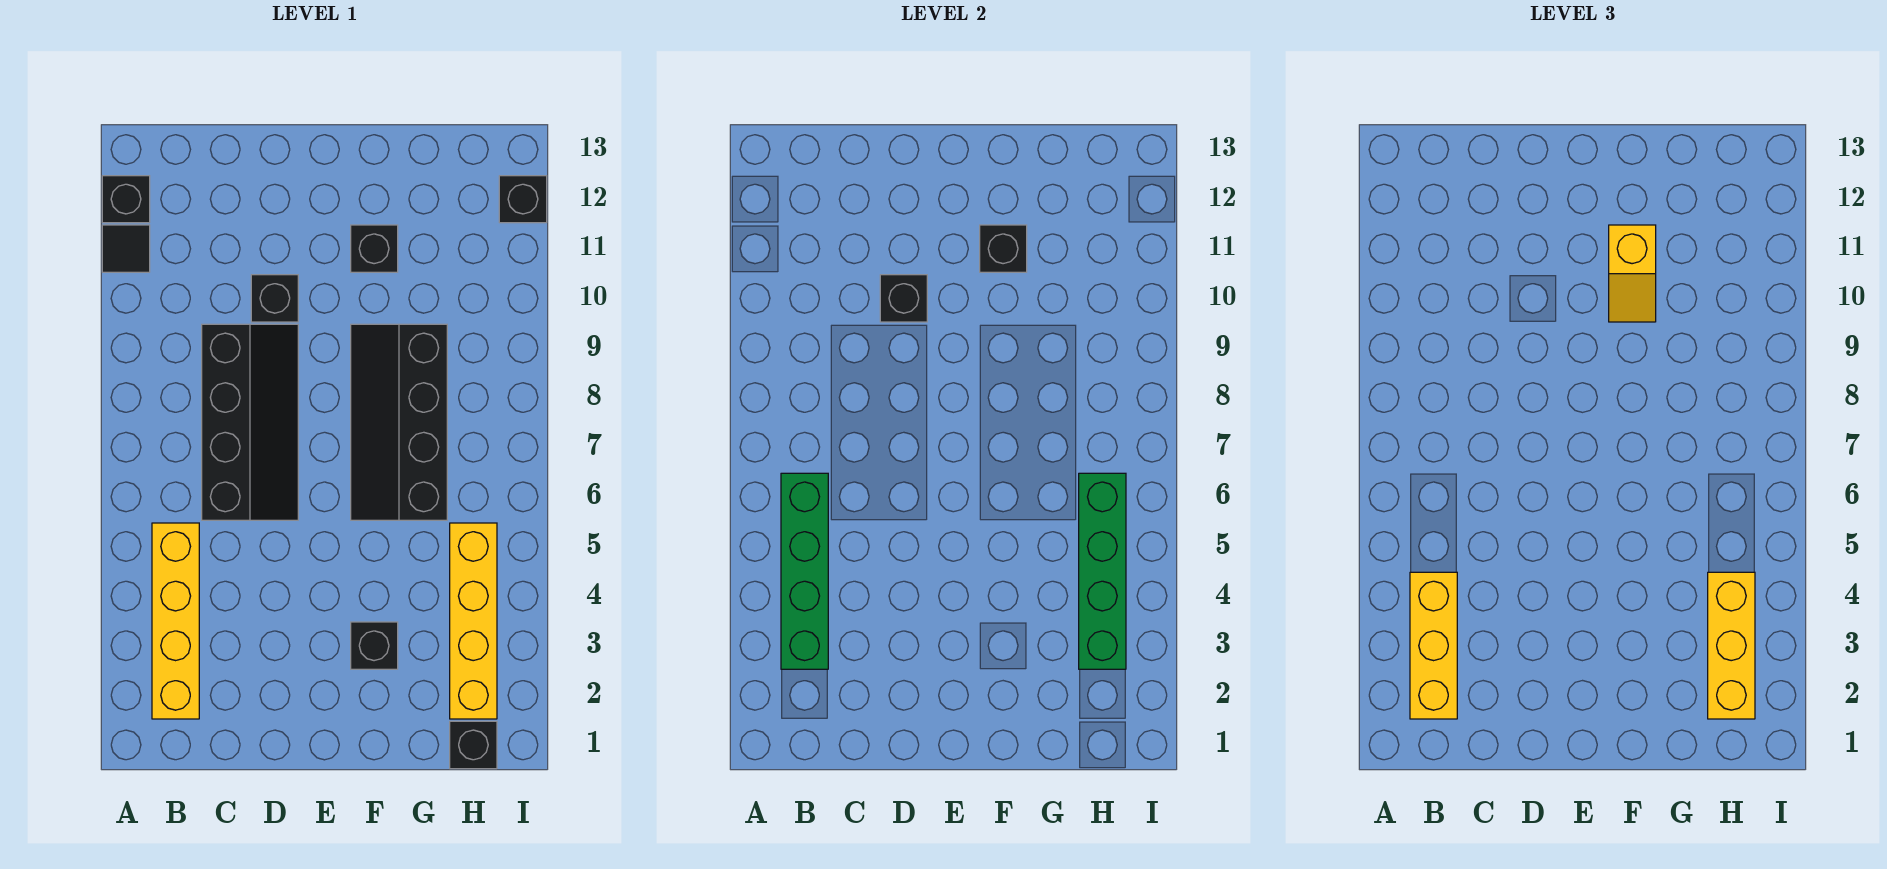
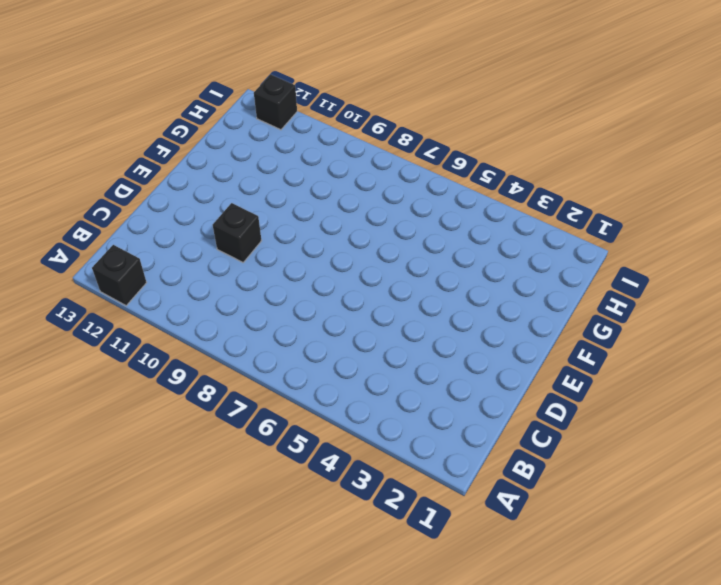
none -> black 1x1 tile [102,225,150,272]
none -> yellow 1x4 brick [152,523,199,719]
none -> black 2x4 slope [202,324,298,520]

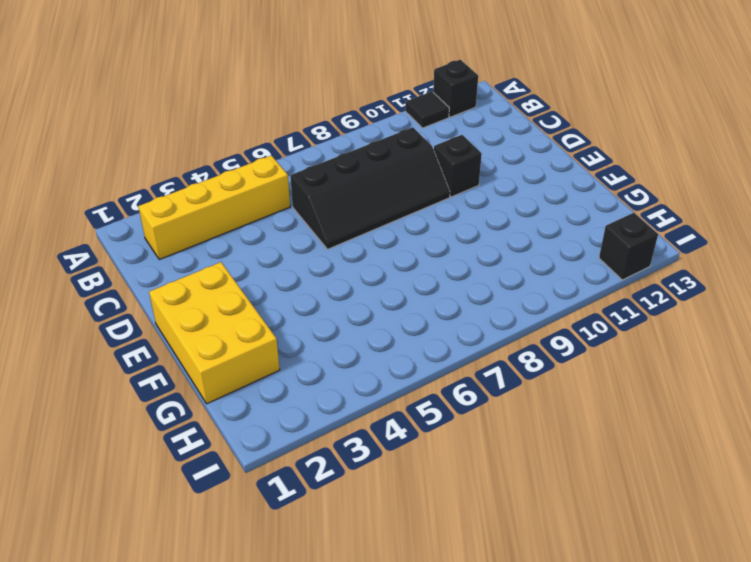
yellow 2x3 brick [149,262,280,404] -> none
none -> black 1x1 brick [351,622,398,669]
none -> black 2x4 slope [351,324,447,520]
none -> black 1x1 brick [351,225,398,272]

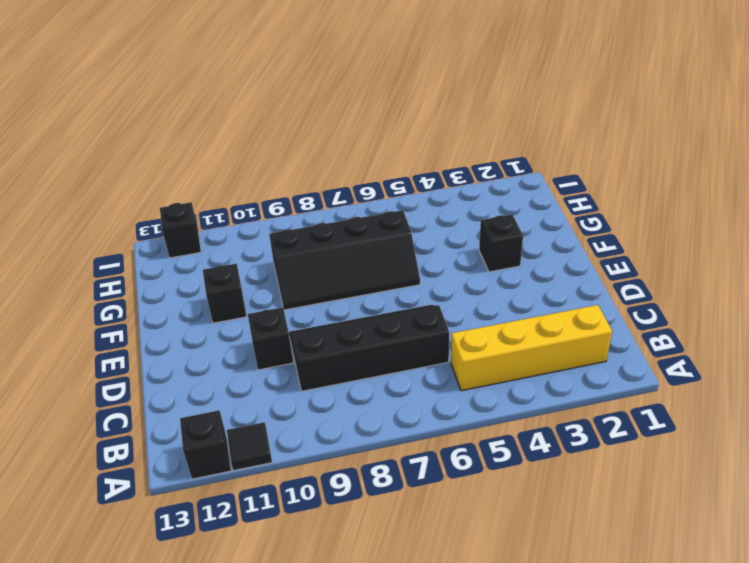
none -> black 1x1 brick [450,721,497,769]
none -> yellow 1x4 brick [450,523,497,719]
none -> green 1x4 brick [781,473,828,669]

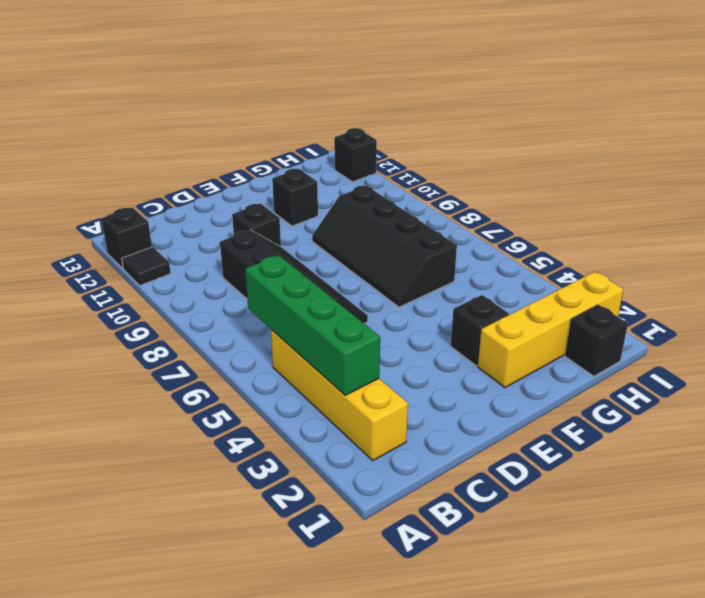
yellow 1x4 brick [478,272,623,388] -> yellow 1x4 brick turned to [450,523,497,719]
none -> black 1x1 brick [880,275,927,322]
none -> black 1x1 brick [980,225,1027,272]
none -> green 1x4 brick [1079,473,1126,669]

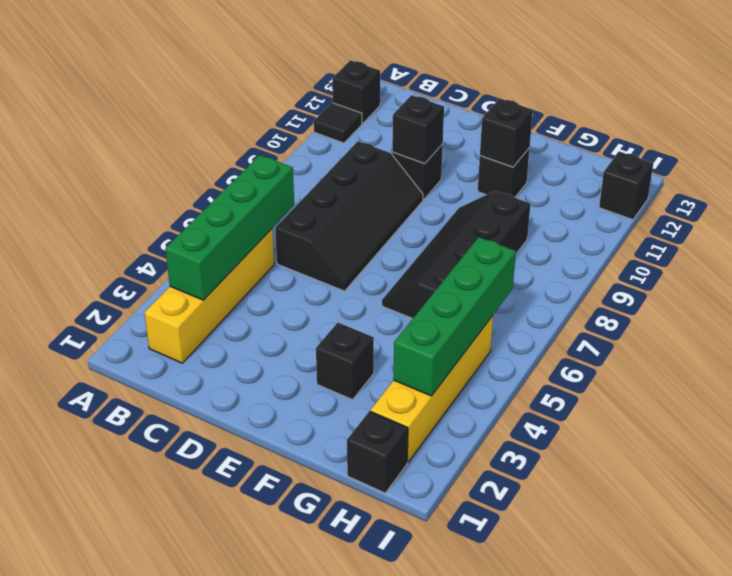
none -> yellow 1x3 brick [1410,572,1457,719]
none -> yellow 1x2 slope [1609,225,1656,322]
none -> yellow 1x3 brick [1708,572,1755,719]

